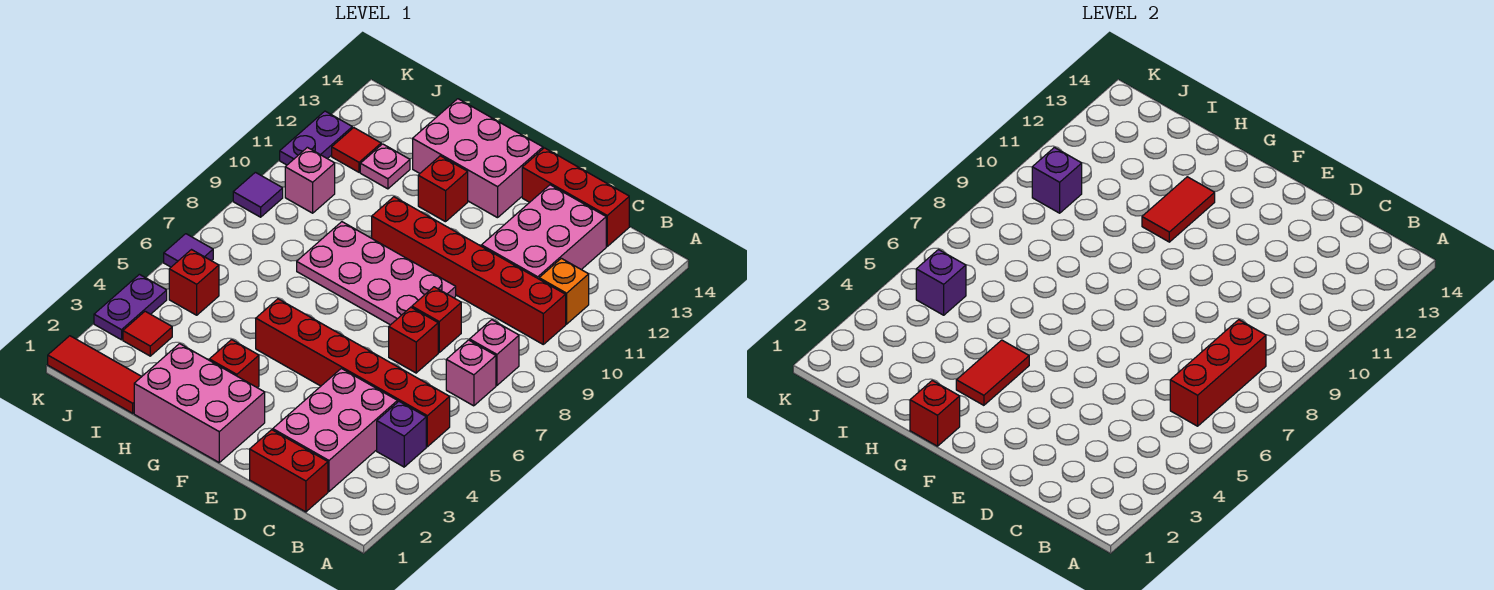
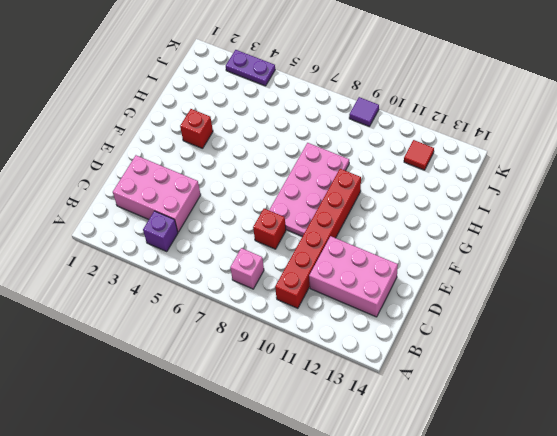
none -> red 1x6 brick [256,299,450,447]
none -> pink 1x1 brick [446,340,496,406]
none -> orange 1x1 brick [539,258,589,324]
none -> red 1x2 brick [250,430,328,512]

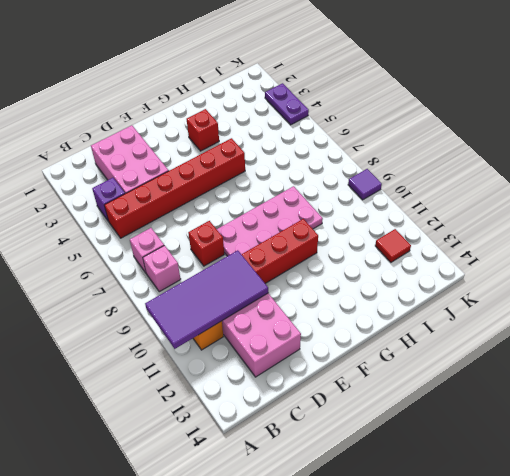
purple 2x4 tile [145,250,268,349] -> none
none -> red 1x2 brick [250,430,328,512]
none -> red 1x3 brick [522,148,629,246]
none -> red 1x1 brick [389,307,438,373]
none -> pink 2x3 brick [134,344,265,462]

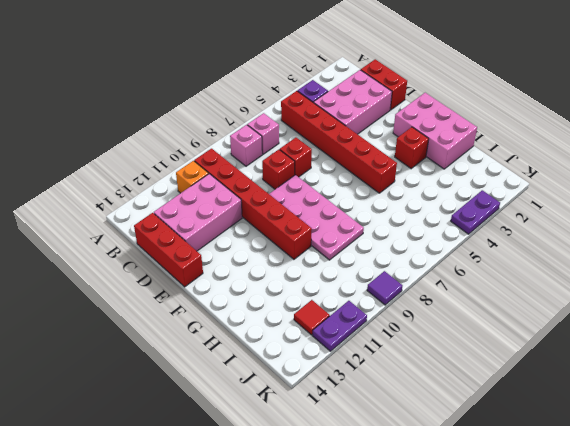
none -> pink 2x3 brick [413,99,543,218]
none -> red 1x1 brick [418,156,468,222]
none -> red 1x3 tile [48,336,142,413]
none -> pink 1x1 plate [360,144,410,189]

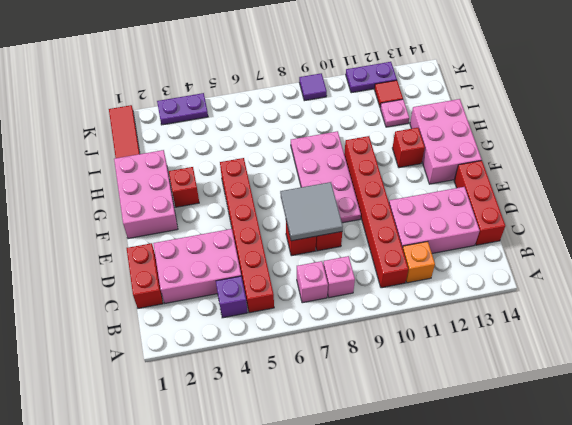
grey 2x2 tile [280,182,343,241] -> none
none -> red 1x1 tile [123,311,172,356]
none -> red 1x1 brick [169,250,219,315]
none -> pink 1x1 brick [285,147,335,213]
none -> purple 1x1 tile [164,234,213,267]

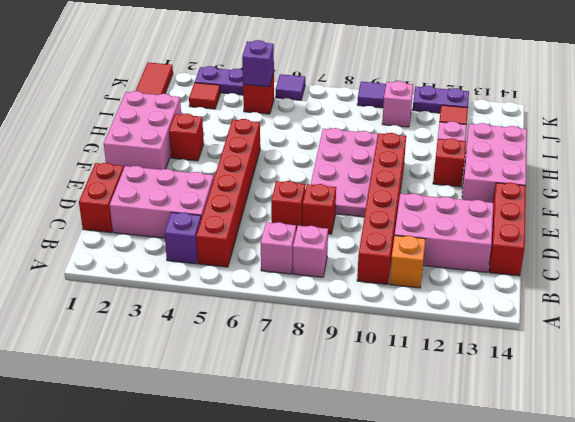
none -> red 1x3 brick [1170,320,1266,426]
none -> red 1x1 brick [910,381,960,446]
none -> red 1x2 tile [956,340,1029,405]
none -> red 1x2 tile [1142,177,1215,242]

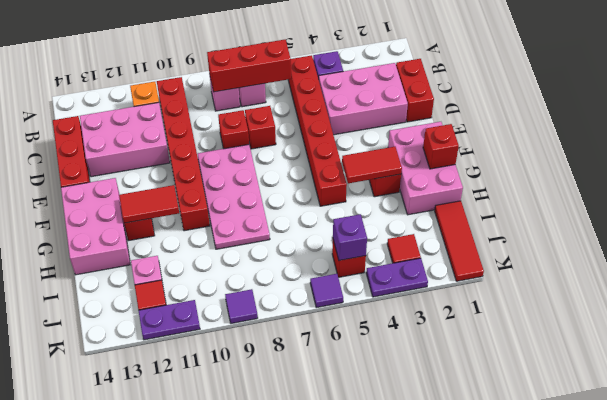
none -> pink 1x1 brick [285,147,335,213]
none -> purple 1x1 brick [1032,147,1082,213]

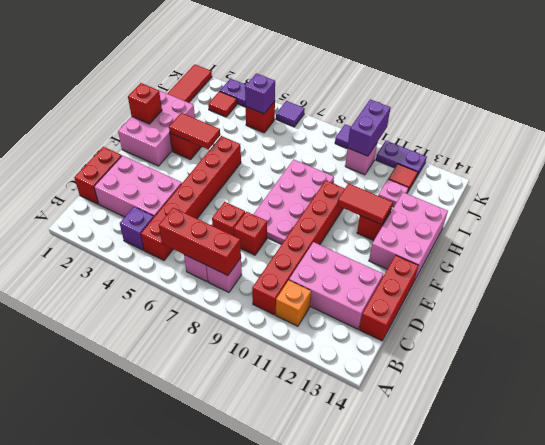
purple 1x2 brick [348,99,391,156] -> purple 1x1 brick [1032,147,1082,213]

